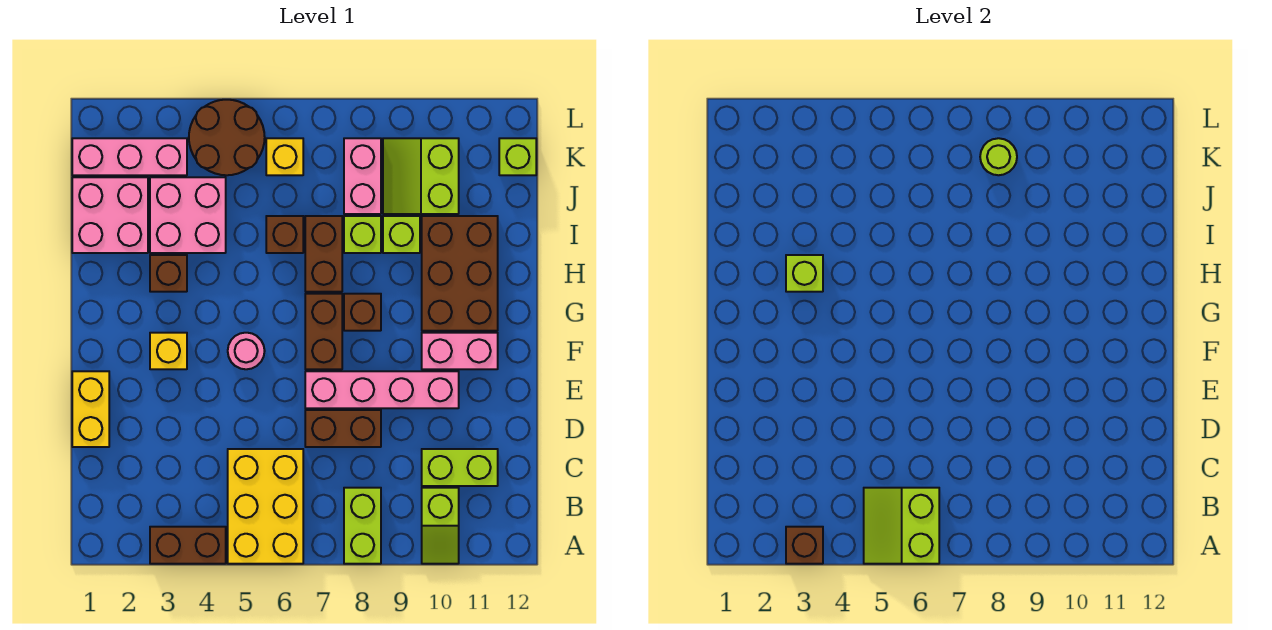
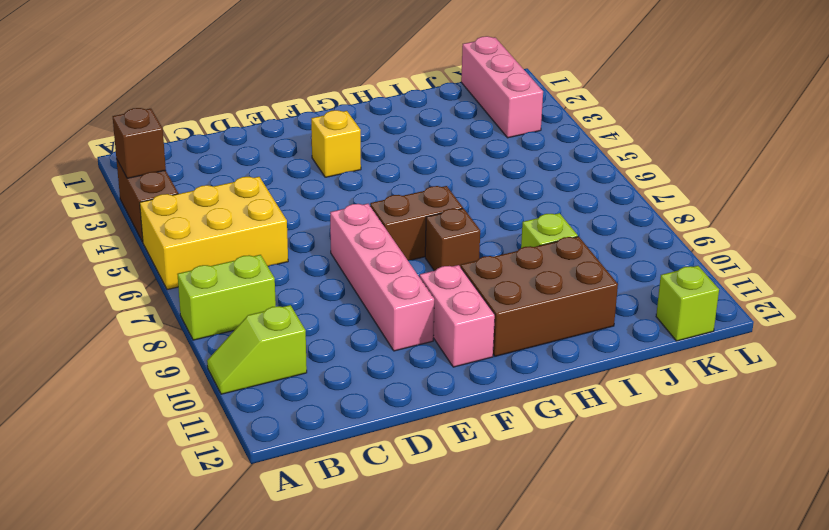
none -> lime 1x2 brick [422,449,498,486]
none -> yellow 1x2 brick [72,371,109,447]
none -> brown 1x2 brick [305,410,381,447]
none -> pink 1x1 round brick [228,333,265,369]

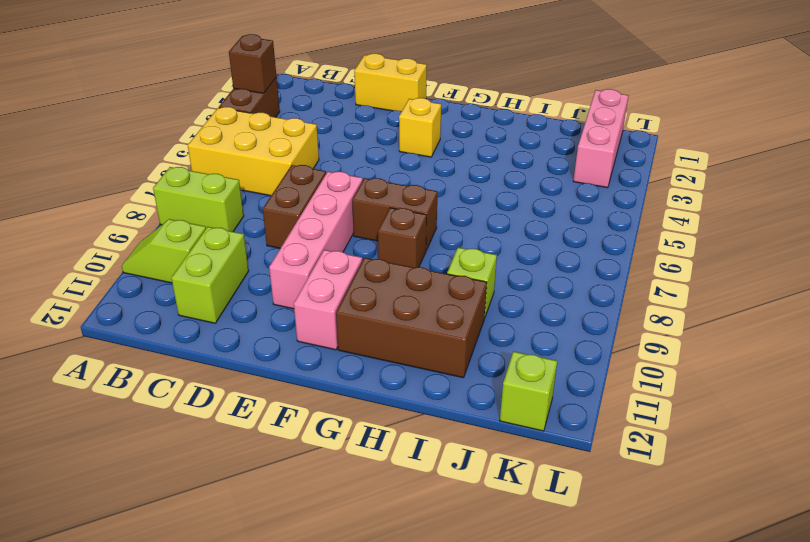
none -> pink 1x1 round brick [228,333,265,369]
none -> brown 1x1 brick [150,255,187,292]
none -> brown 1x2 brick [305,216,342,292]
none -> pink 2x2 brick [72,177,148,253]

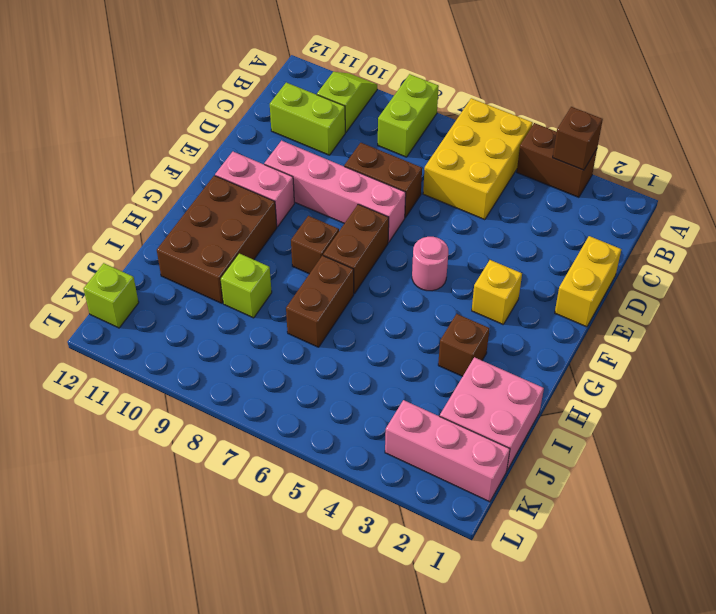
none -> pink 2x2 brick [150,177,226,253]
none -> brown 1x1 brick [266,216,303,253]
none -> lime 1x1 brick [344,216,381,253]
none -> pink 1x2 brick [344,138,381,214]

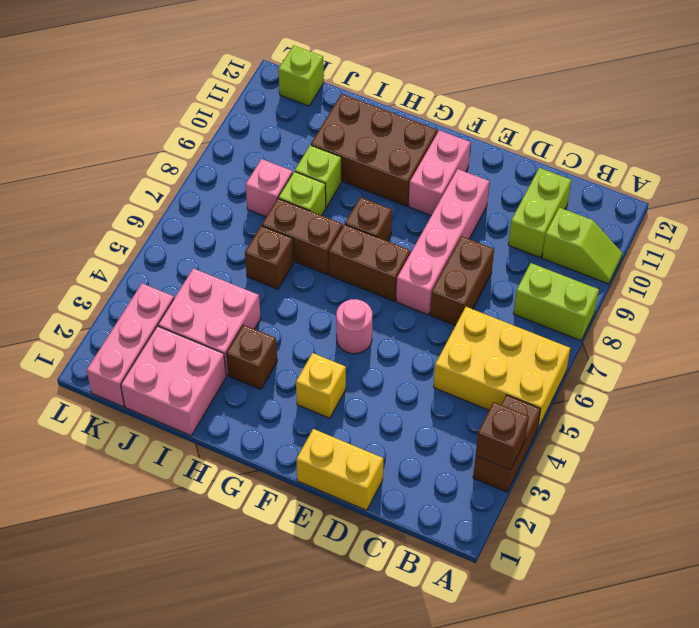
pink 1x1 brick [246,159,293,217] -> pink 1x2 brick [344,138,381,214]
none -> lime 2x2 slope [383,138,459,214]
none -> brown 2x2 round brick [189,100,265,175]
none -> yellow 1x1 brick [266,138,303,175]
none -> lime 2x2 slope [864,488,939,564]

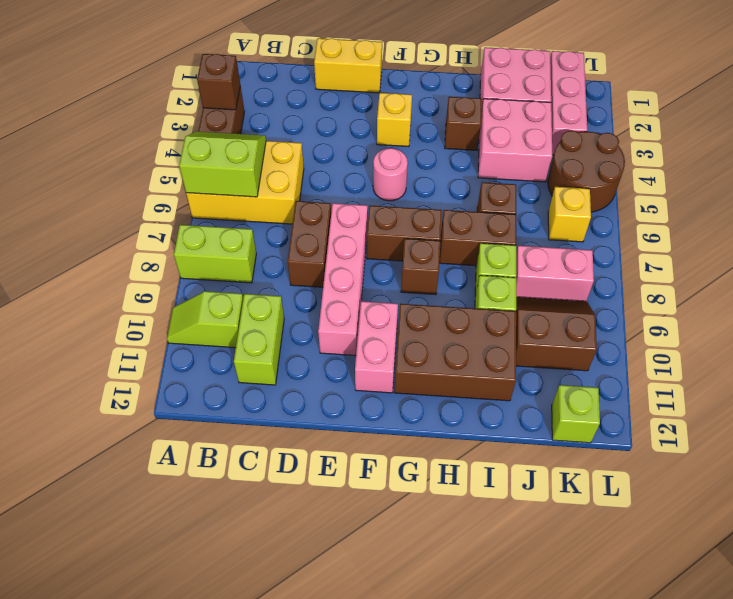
brown 2x2 slope [516,297,597,371] -> lime 2x2 slope [383,138,459,214]
none -> lime 1x1 brick [786,255,823,292]
none -> lime 1x1 round brick [980,138,1017,175]

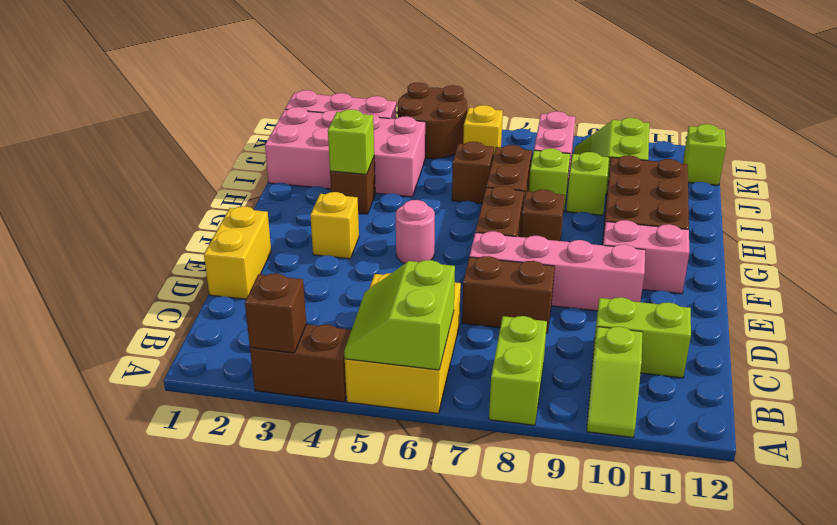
none -> lime 1x1 round brick [980,138,1017,175]

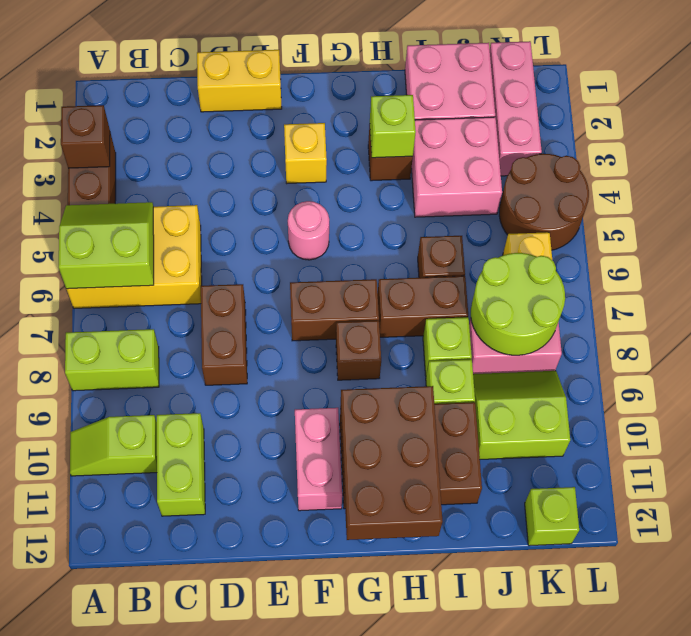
brown 2x3 brick [340,386,443,540] -> none
lime 2x2 round brick [471,253,565,355] -> lime 1x1 round brick [980,138,1017,175]
none -> pink 1x4 brick [305,371,459,408]

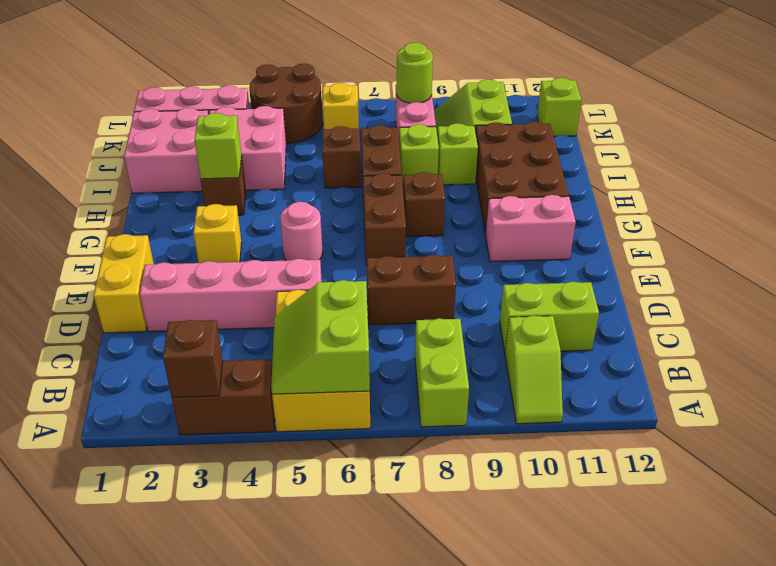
pink 1x4 brick [140,259,322,332] -> pink 1x4 brick moved to [305,371,459,408]

